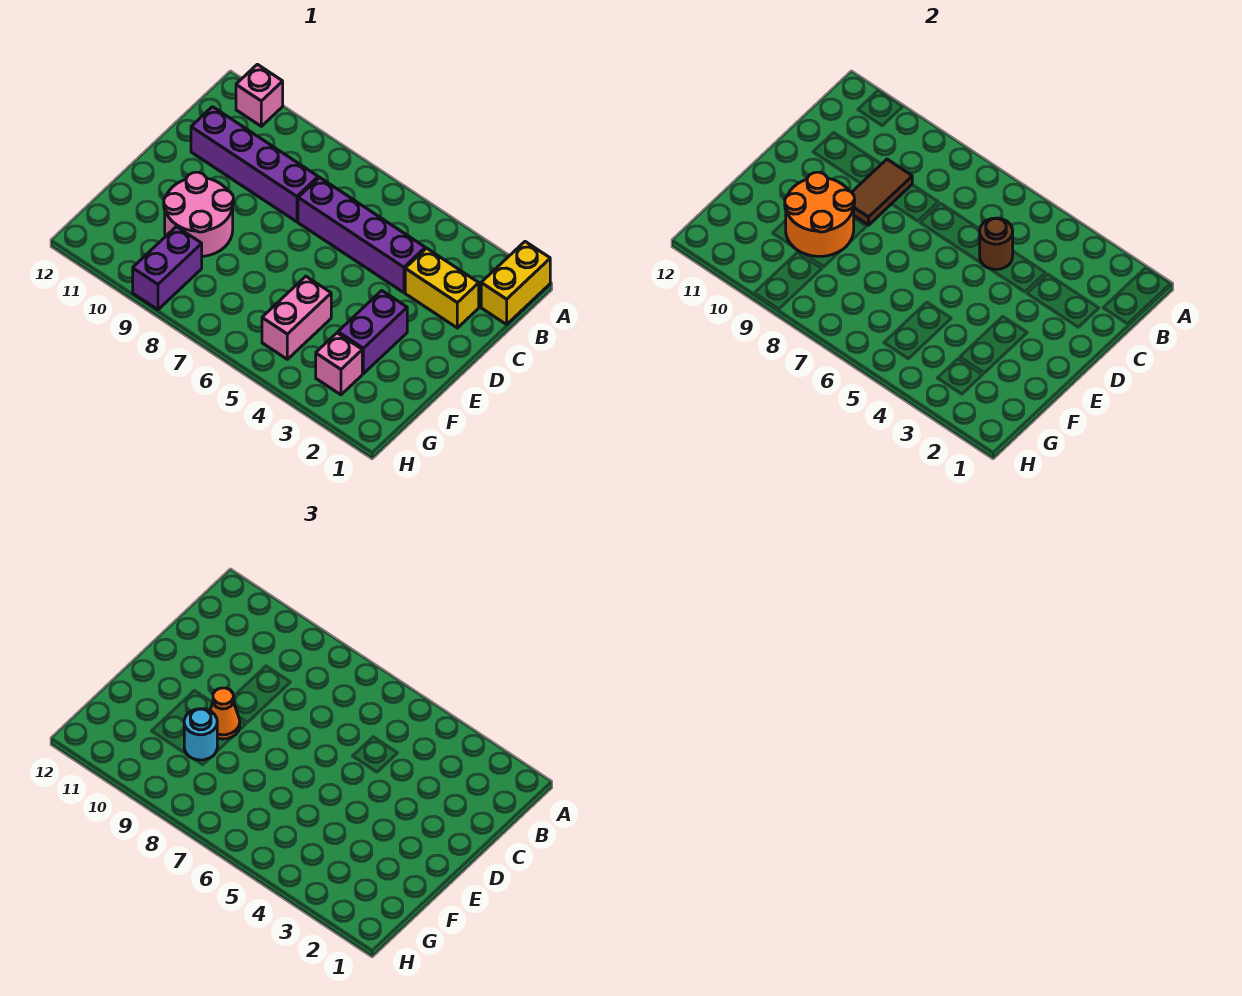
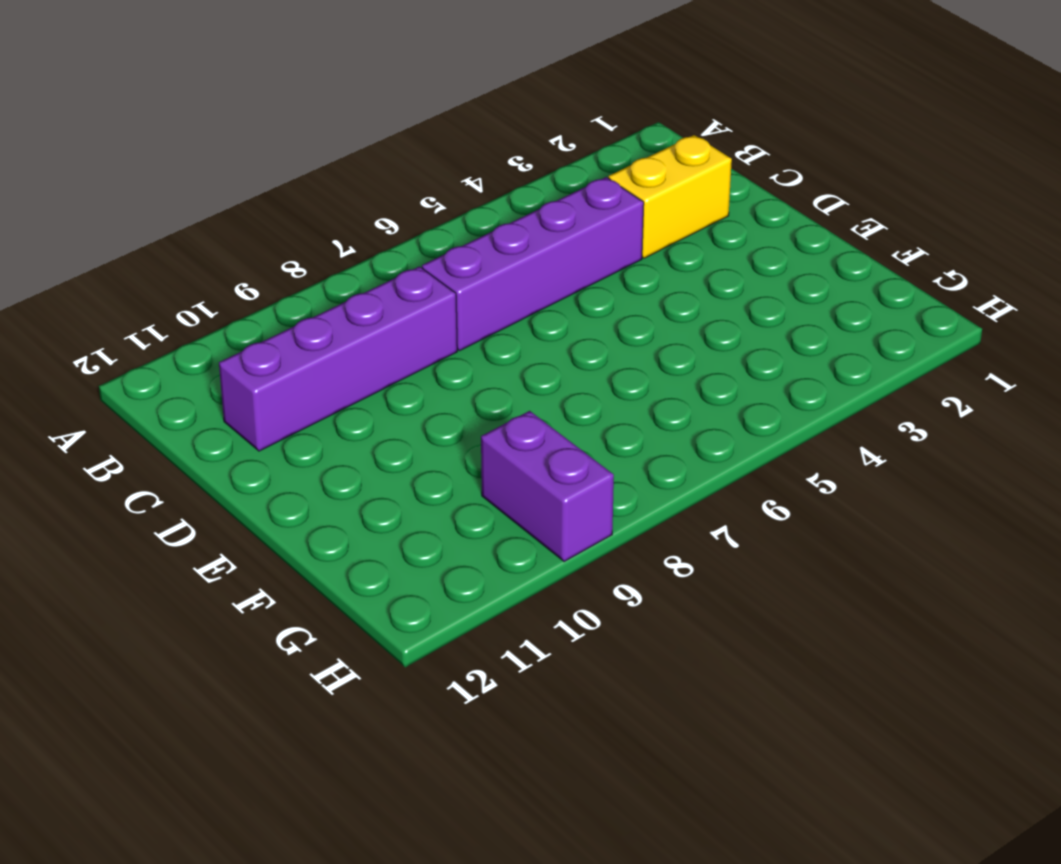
none -> yellow 1x2 brick [481,242,550,324]
none -> pink 1x1 brick [236,64,283,126]
none -> purple 1x2 brick [338,291,407,374]

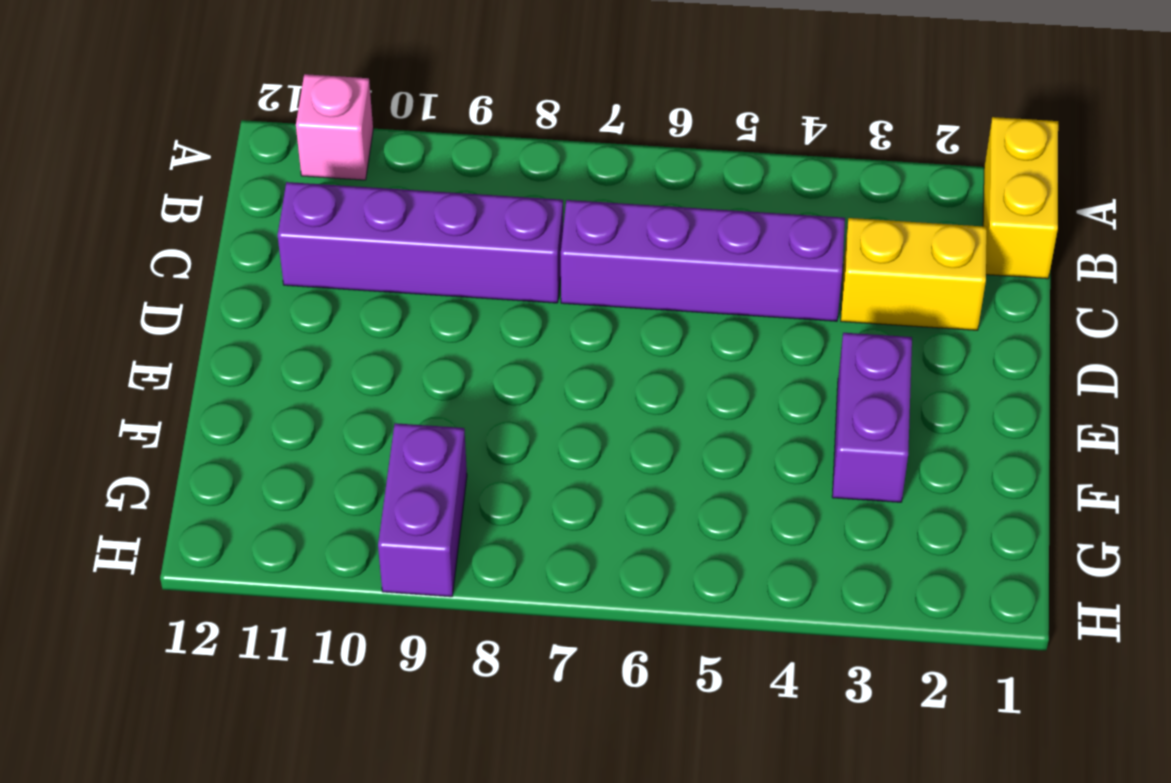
none -> pink 2x2 round brick [164,172,234,256]
none -> pink 1x2 brick [262,276,331,359]
none -> pink 1x1 brick [316,333,362,395]

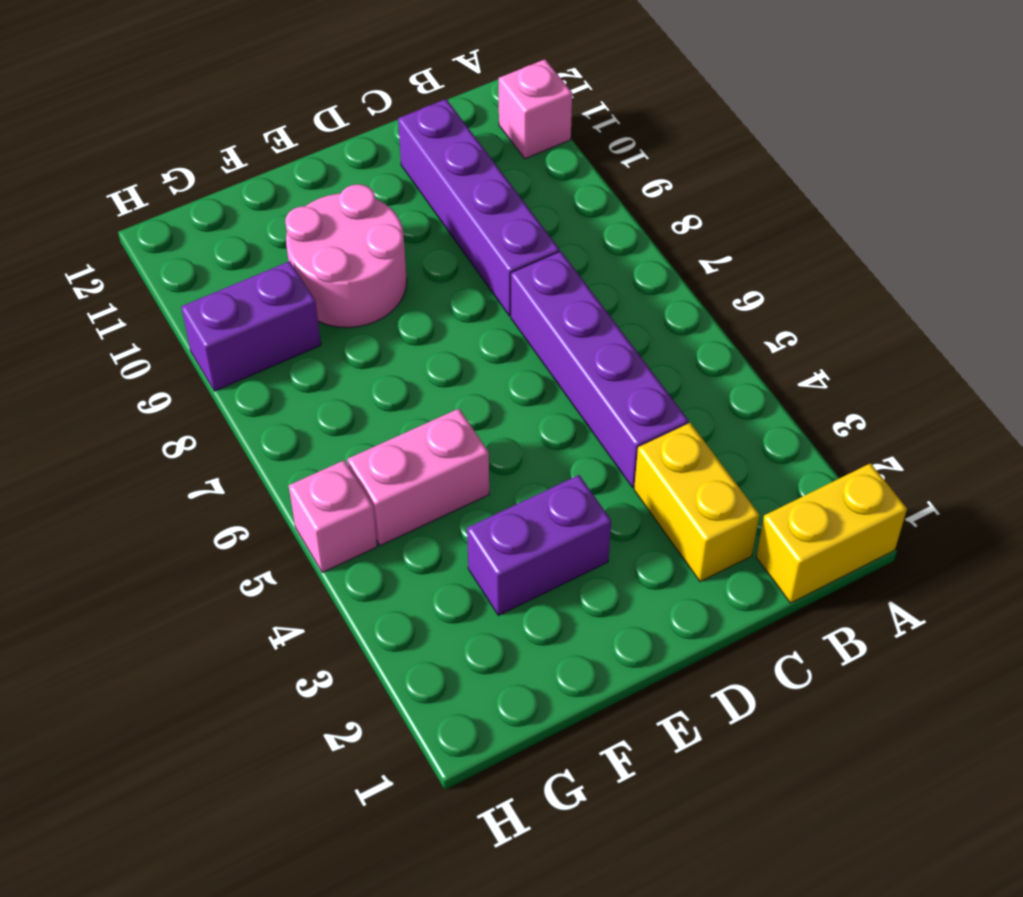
pink 1x1 brick [289,460,377,573] -> pink 1x1 brick moved to [316,333,362,395]
none -> brown 1x1 round brick [980,218,1013,269]
none -> brown 1x2 tile [852,159,912,225]
none -> orange 2x2 round brick [785,172,855,256]

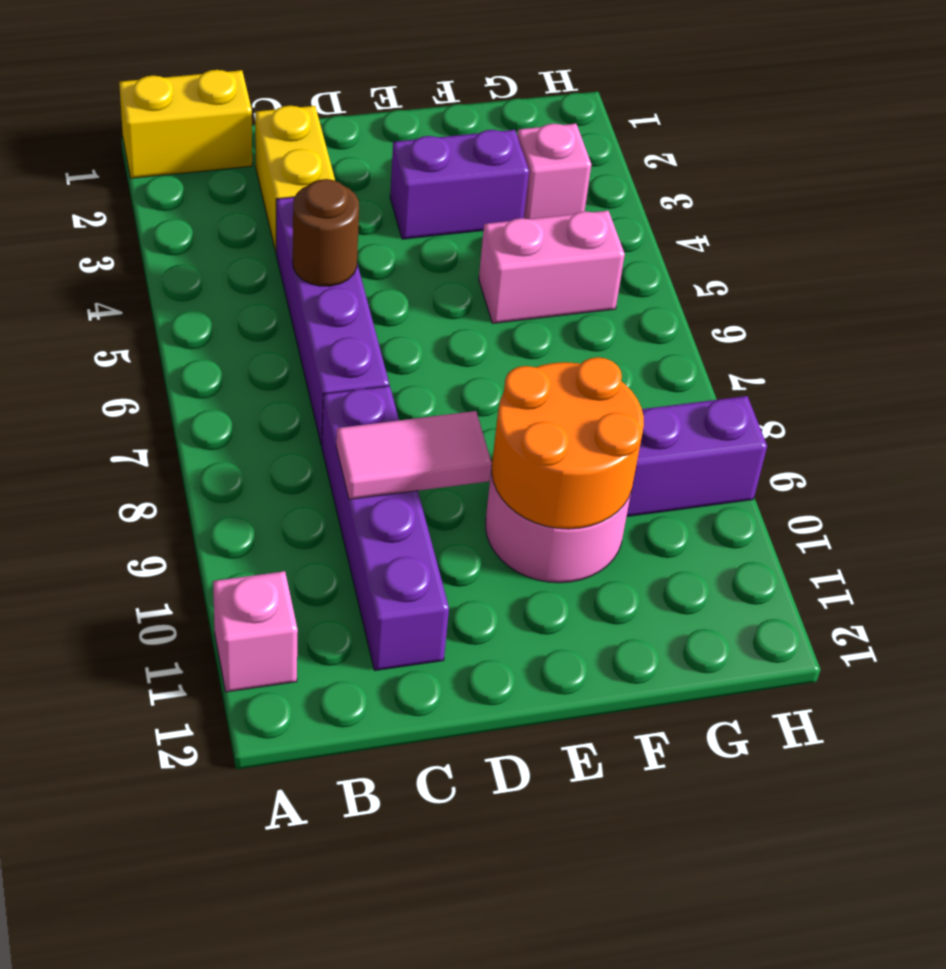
pink 1x2 tile [336,411,492,499] -> brown 1x2 tile [852,159,912,225]
none -> orange 1x1 cone [210,688,240,739]
none -> cyan 1x1 round brick [184,709,217,760]

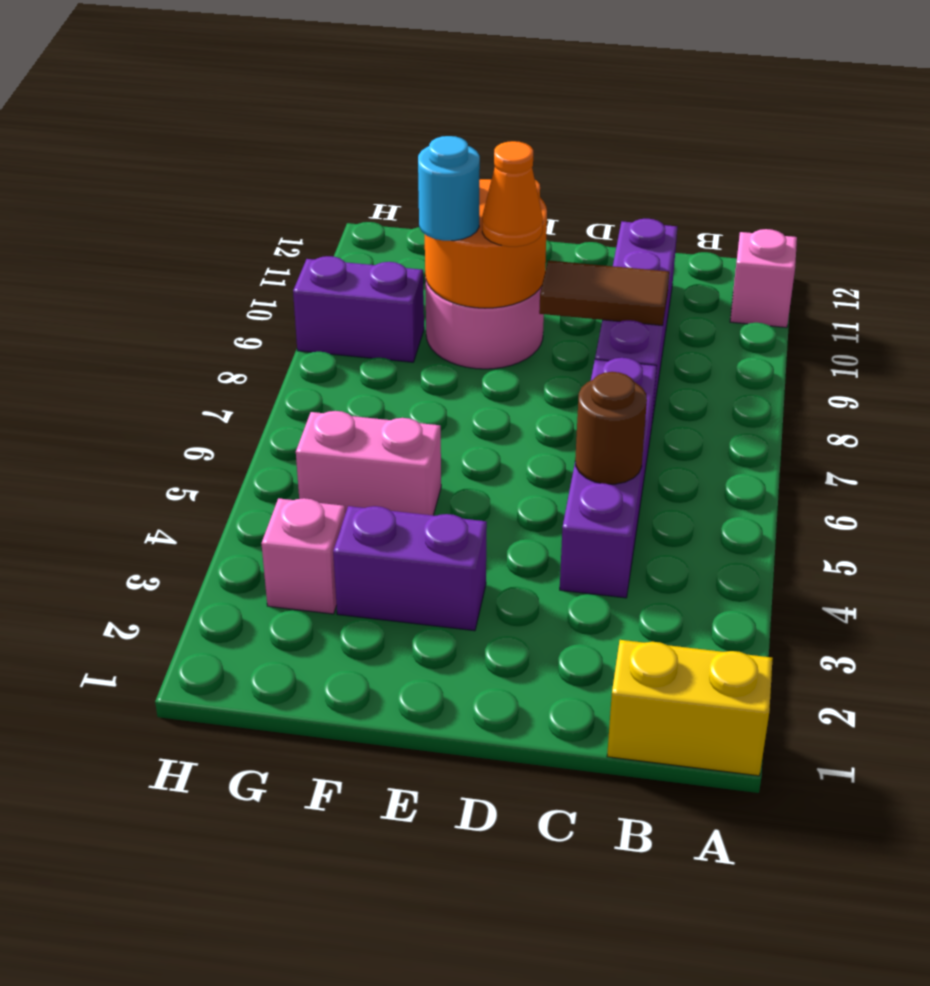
none -> yellow 1x2 brick [405,248,479,328]

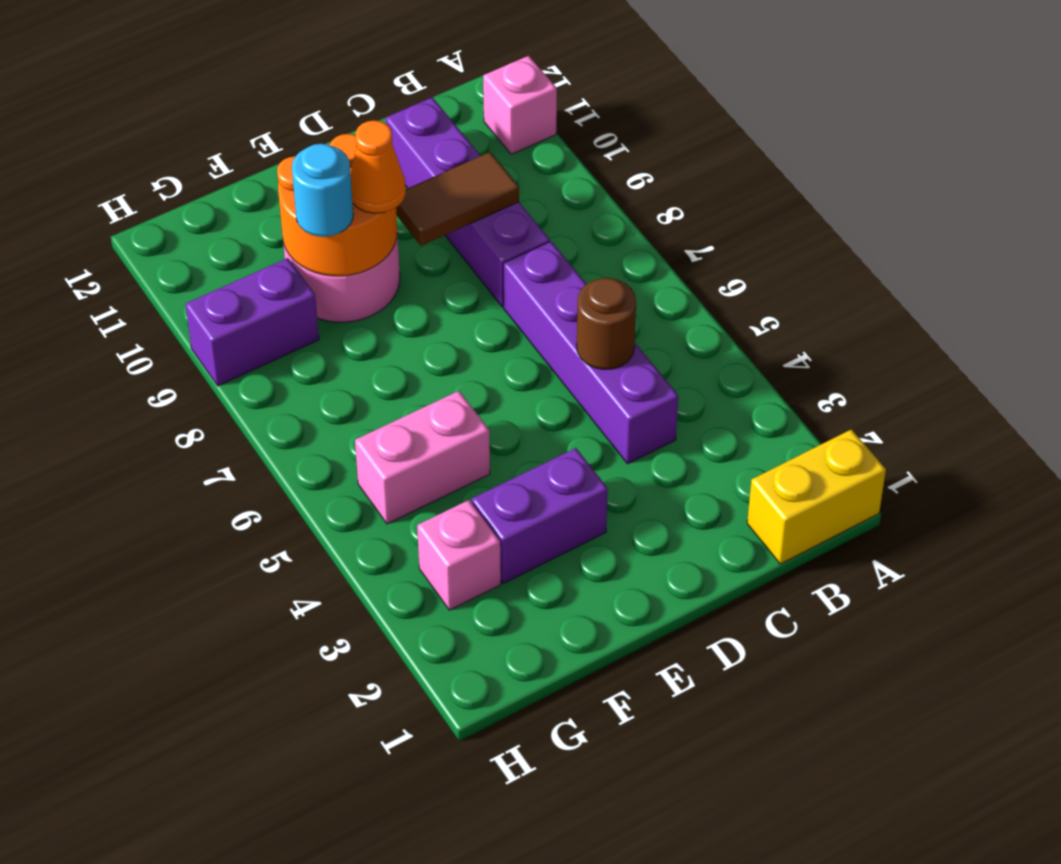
none -> yellow 1x2 brick [405,248,479,328]

